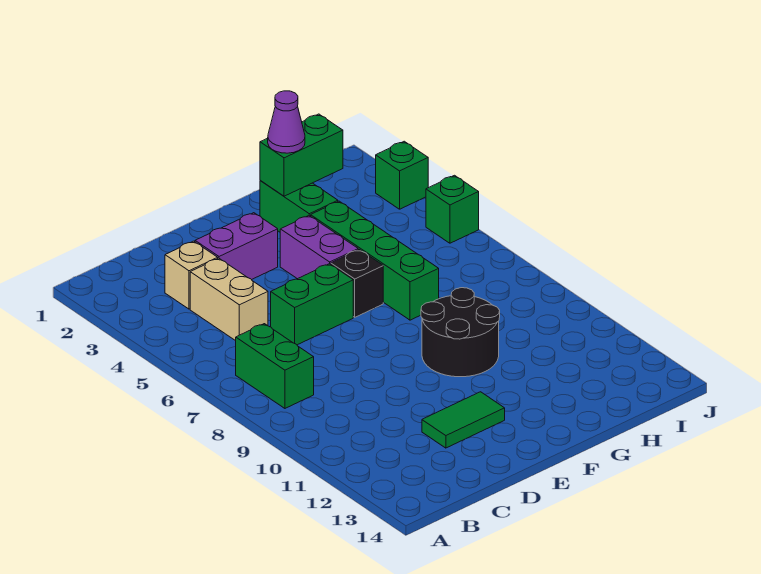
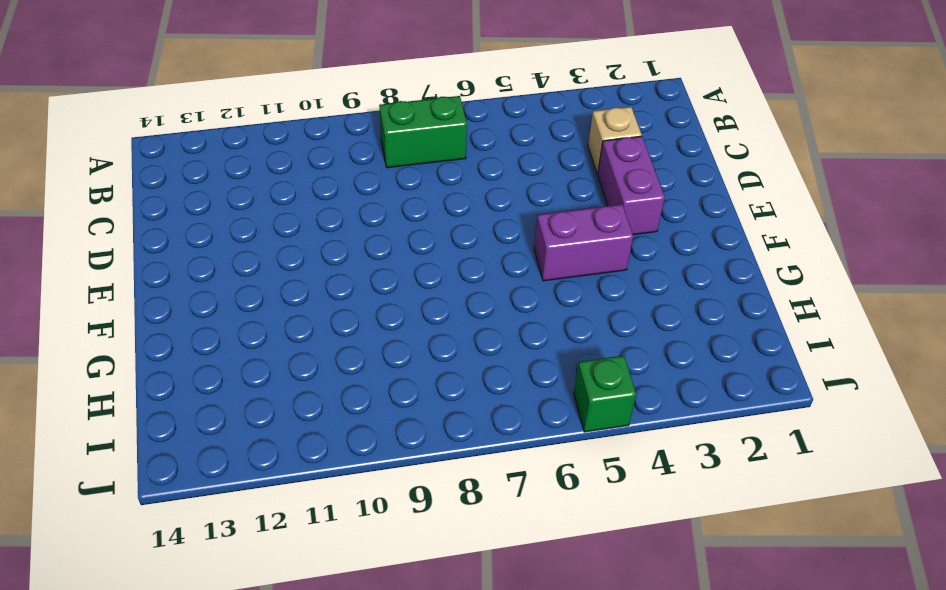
none -> tan 1x2 brick [190,258,268,341]
none -> green 1x2 brick [271,264,353,345]
none -> green 1x2 tile [422,392,505,448]

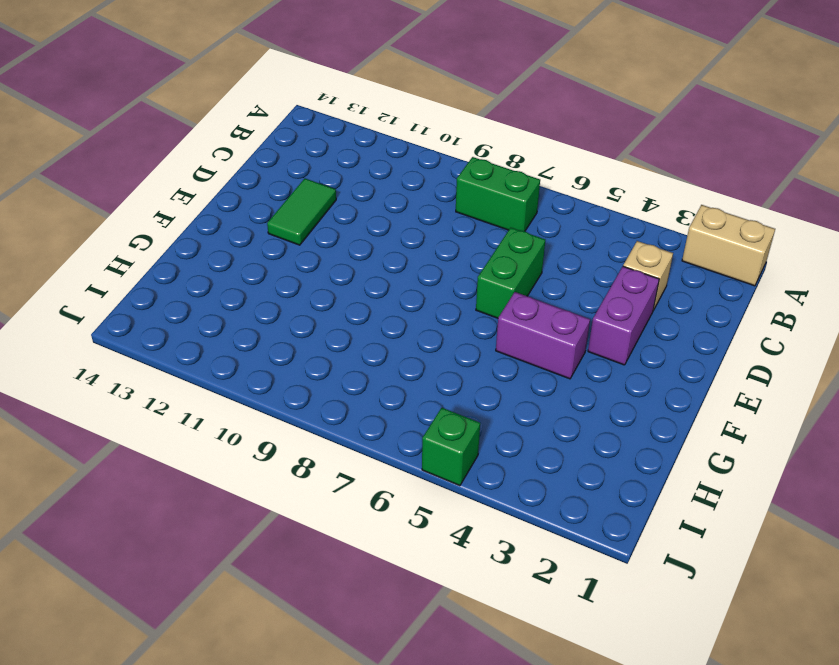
tan 1x2 brick [682,205,775,286] -> tan 1x2 brick moved to [190,258,268,341]
none -> black 1x1 brick [331,250,383,317]
none -> black 2x2 round brick [421,288,500,377]
none -> green 1x2 brick [260,181,338,232]

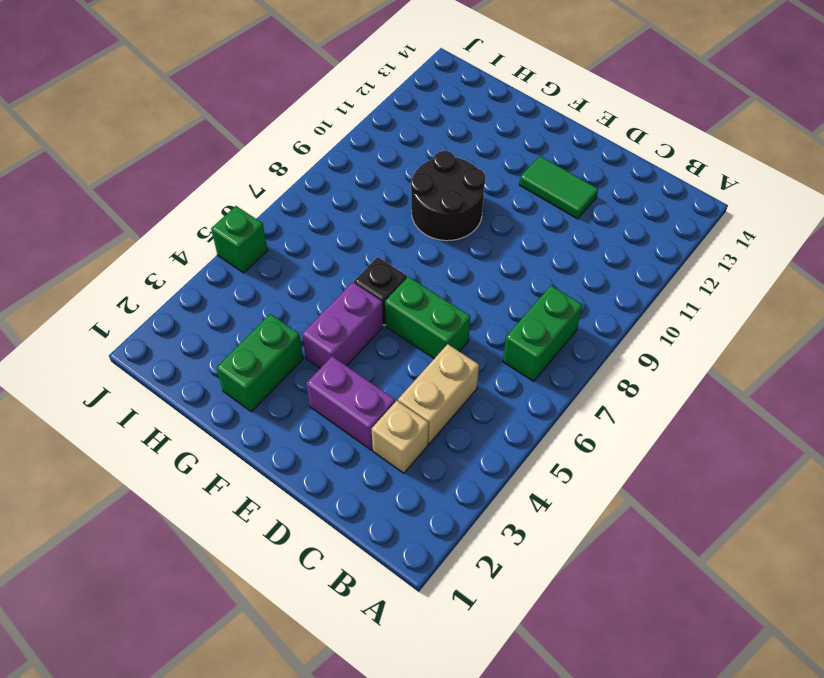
none -> green 1x4 brick [311,201,439,320]
none -> green 1x1 brick [376,141,428,209]
none -> green 1x2 brick [260,114,343,196]

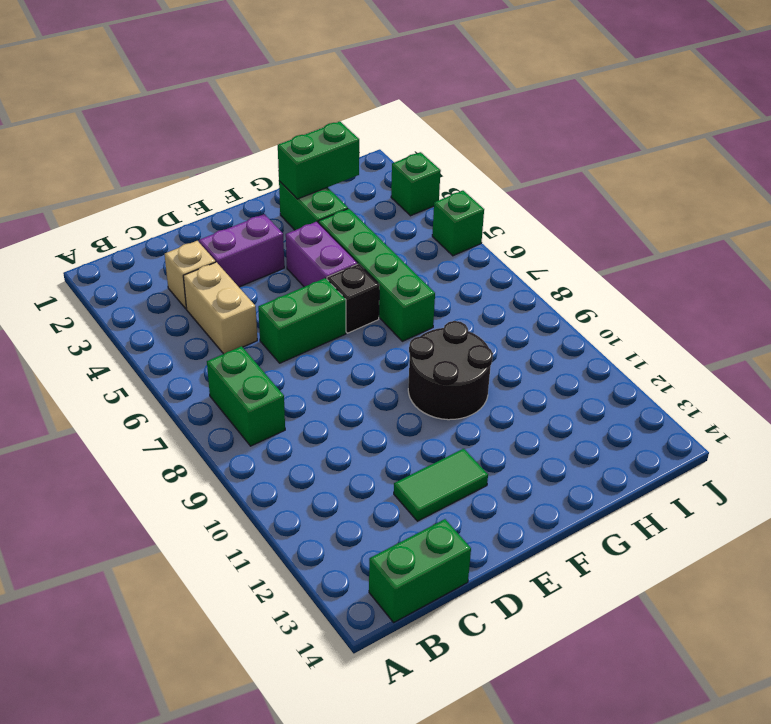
green 1x2 brick [369,519,471,622] -> none
none -> purple 1x1 cone [268,91,305,153]

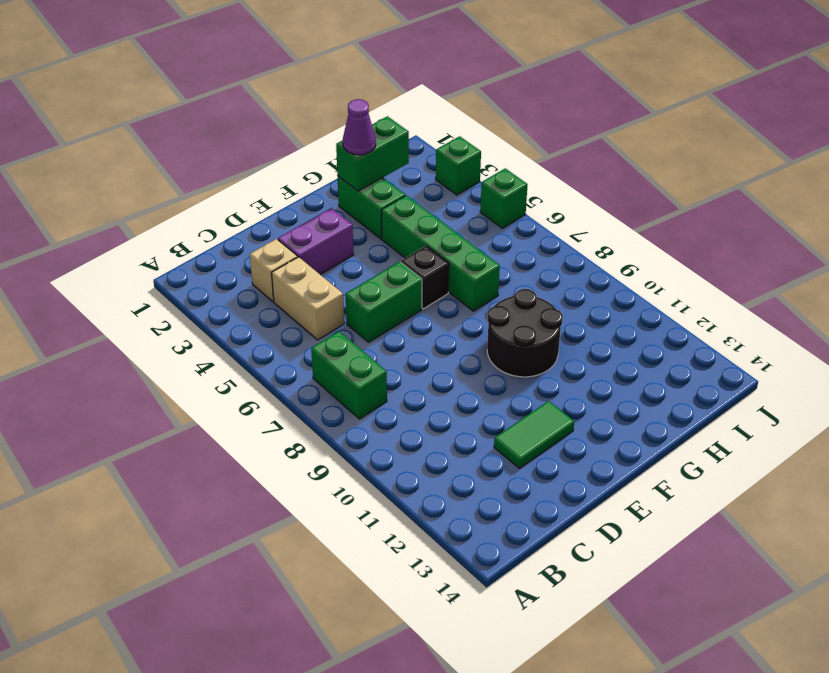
none -> purple 1x2 brick [280,216,358,279]

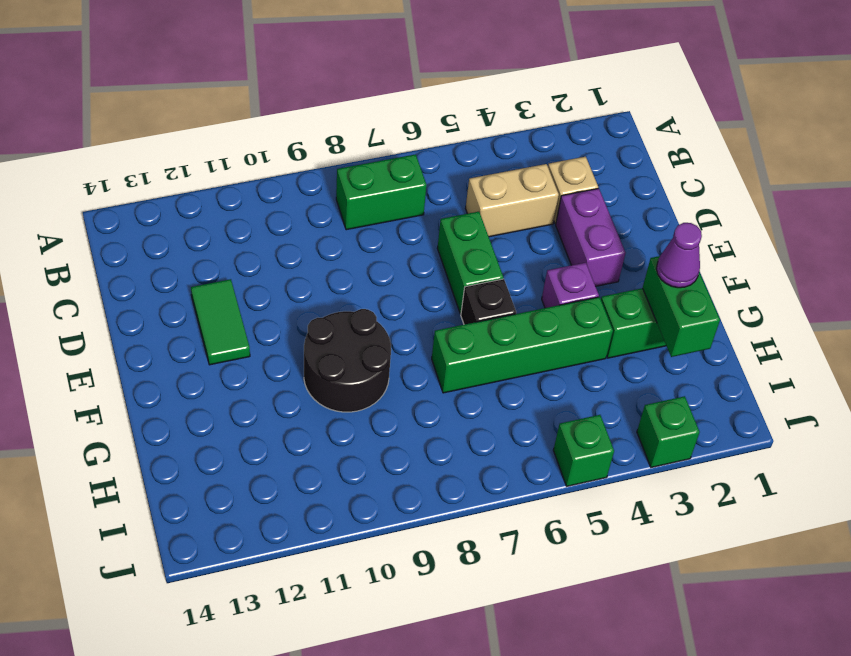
purple 1x1 brick [542,263,599,308] -> purple 1x2 brick [280,216,358,279]

